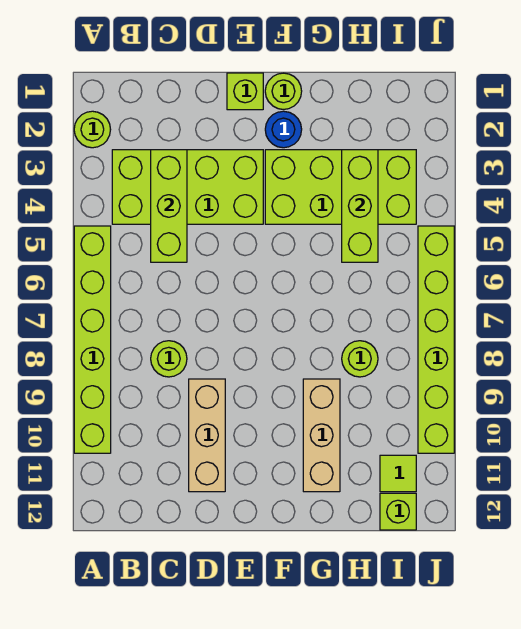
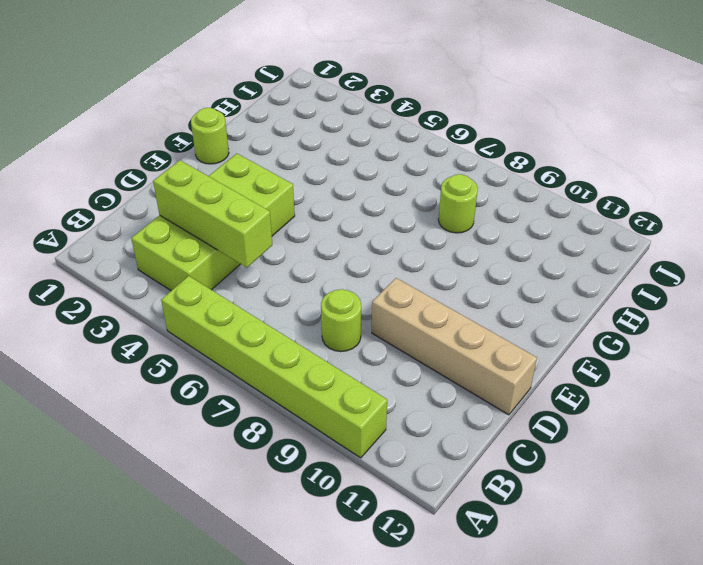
tan 1x4 brick [372,278,537,415] -> tan 1x3 brick [189,379,225,492]
none -> lime 1x1 round brick [74,111,111,148]
none -> lime 1x1 brick [227,73,263,110]
none -> blue 1x1 round brick [265,111,302,148]

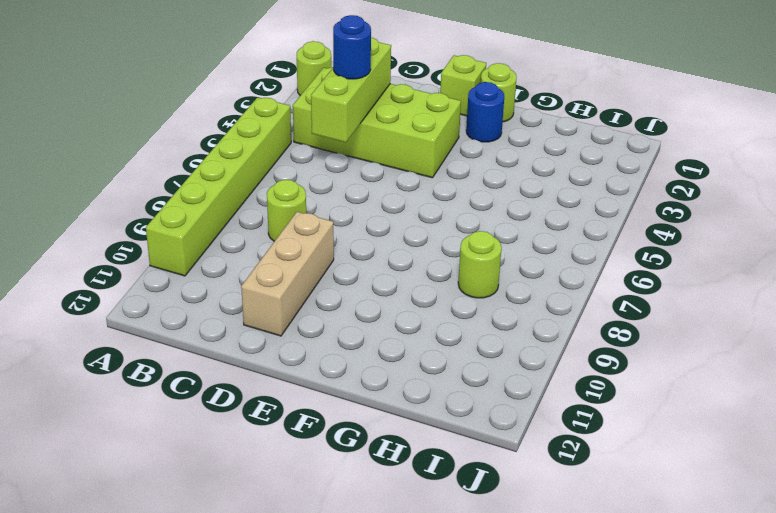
blue 1x1 round brick [333,15,371,79] -> none
none -> lime 2x4 brick [265,150,416,224]
none -> tan 1x3 brick [303,379,340,492]
none -> lime 1x1 tile [380,455,416,492]

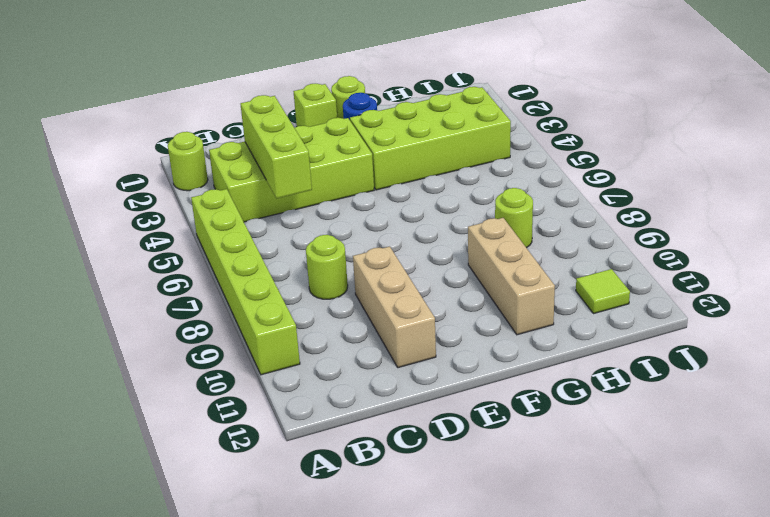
none -> lime 1x1 brick [380,493,416,530]
none -> lime 1x6 brick [418,226,454,453]
none -> lime 1x3 brick [342,150,378,262]

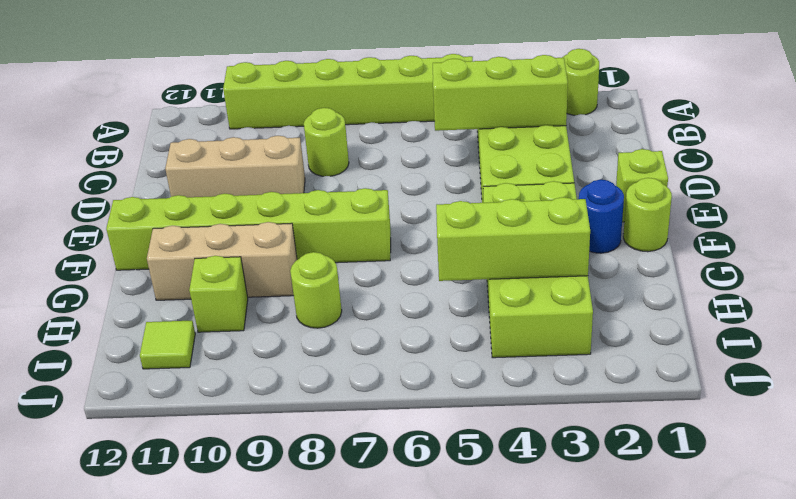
lime 1x6 brick [106,188,391,270] -> lime 1x6 brick moved to [418,226,454,453]
lime 1x1 brick [189,256,248,332] -> lime 1x1 brick moved to [380,493,416,530]

